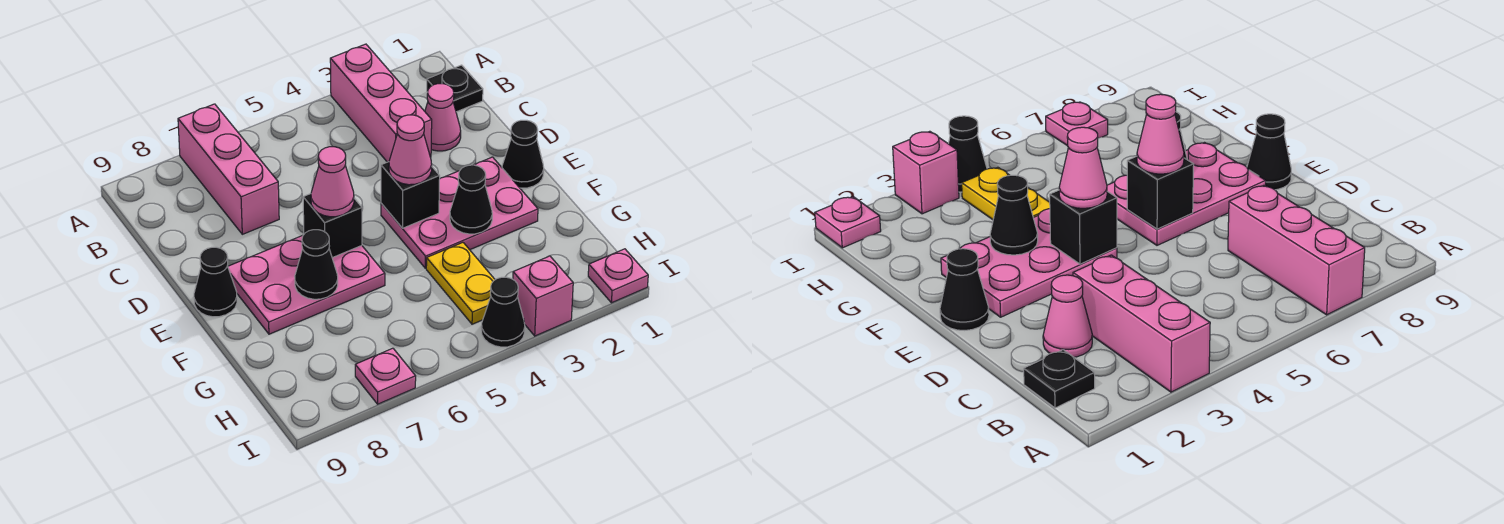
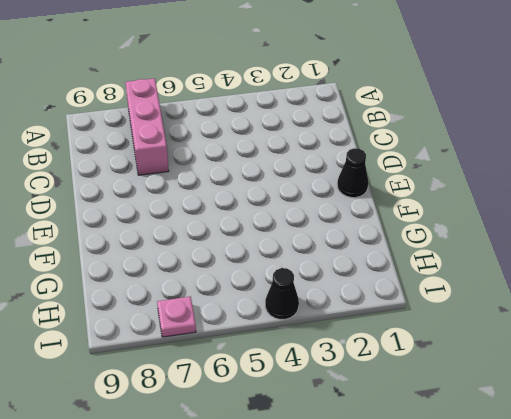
none -> pink 1x3 brick [330,44,432,162]
none -> black 1x1 plate [427,65,483,112]
none -> pink 1x1 cone [425,84,461,151]

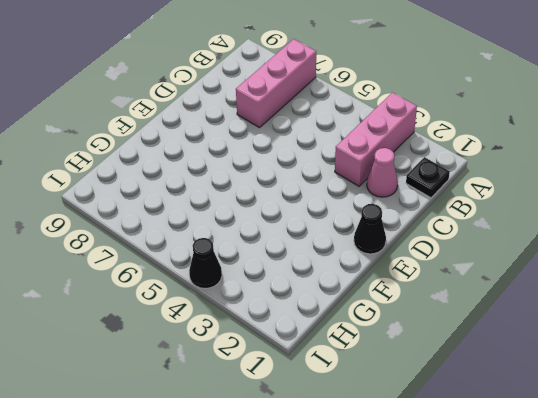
none -> pink 2x3 plate [381,157,538,268]
none -> pink 2x3 plate [228,235,385,334]
none -> black 1x1 cone [194,247,237,317]

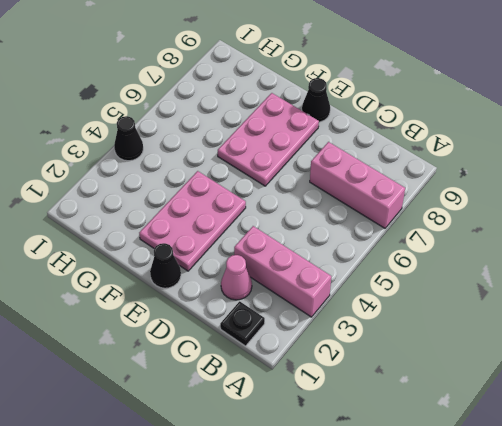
none -> yellow 1x2 plate [426,243,495,324]
none -> pink 1x1 plate [588,249,648,303]
none -> pink 1x1 brick [513,256,573,336]

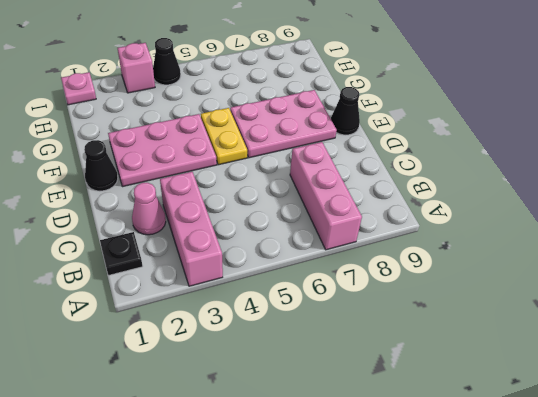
yellow 1x2 plate [201,108,247,165] -> yellow 1x2 plate moved to [426,243,495,324]
none -> pink 1x1 plate [355,348,416,404]
none -> black 1x1 brick [381,162,440,228]
none -> black 1x1 brick [303,194,362,258]

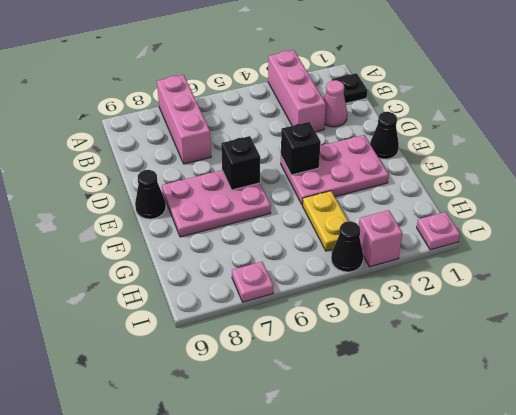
none -> black 1x1 cone [450,165,492,234]
none -> black 1x1 cone [295,230,338,299]
none -> pink 1x1 cone [389,115,432,185]

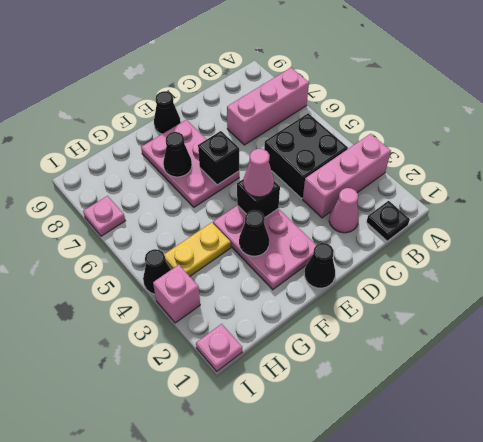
black 2x2 brick [264,113,348,198] -> none
none -> pink 1x1 cone [311,147,354,217]

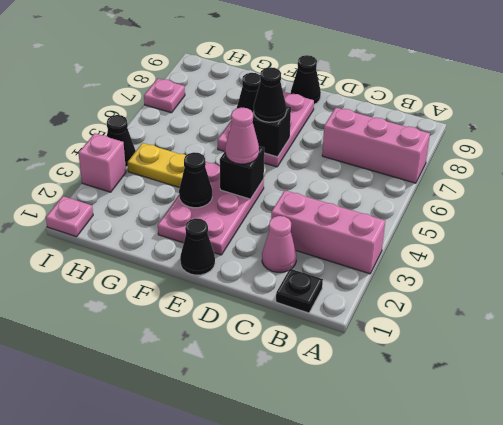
black 1x1 cone [254,67,286,122] -> pink 1x1 cone [311,147,354,217]

